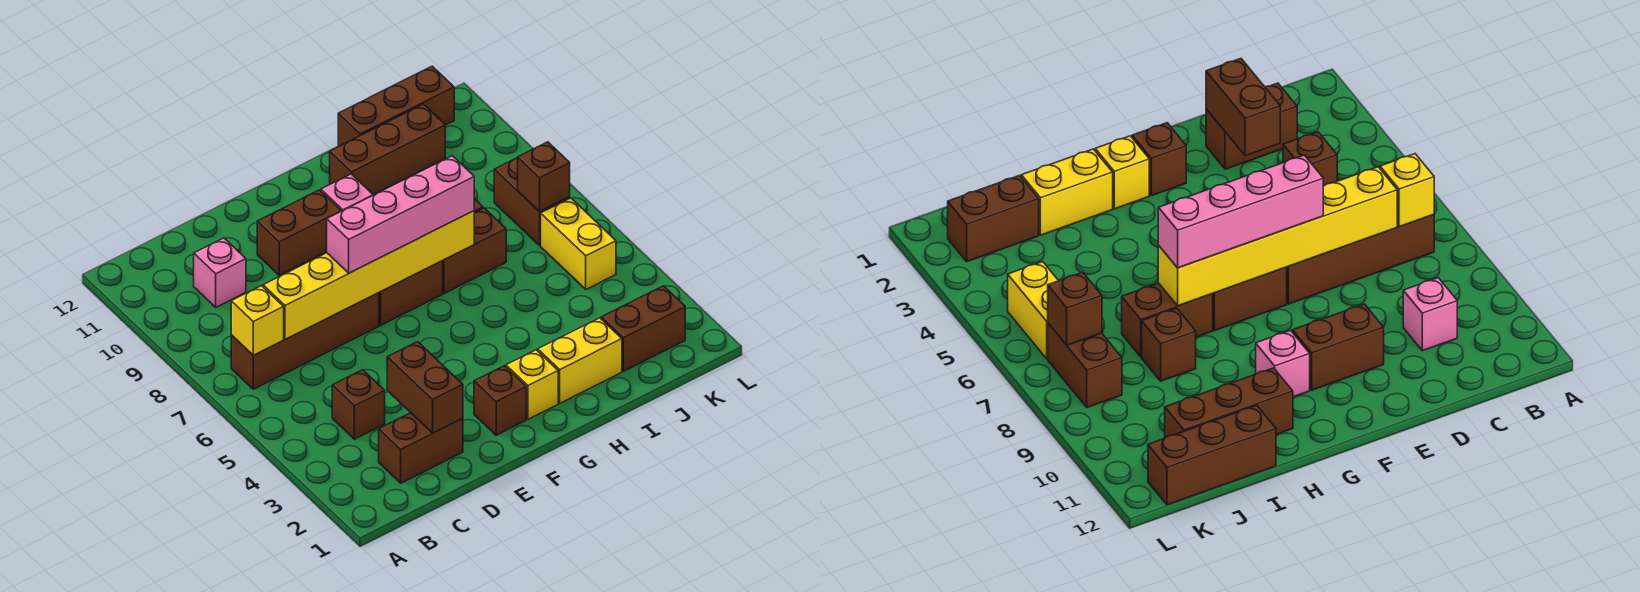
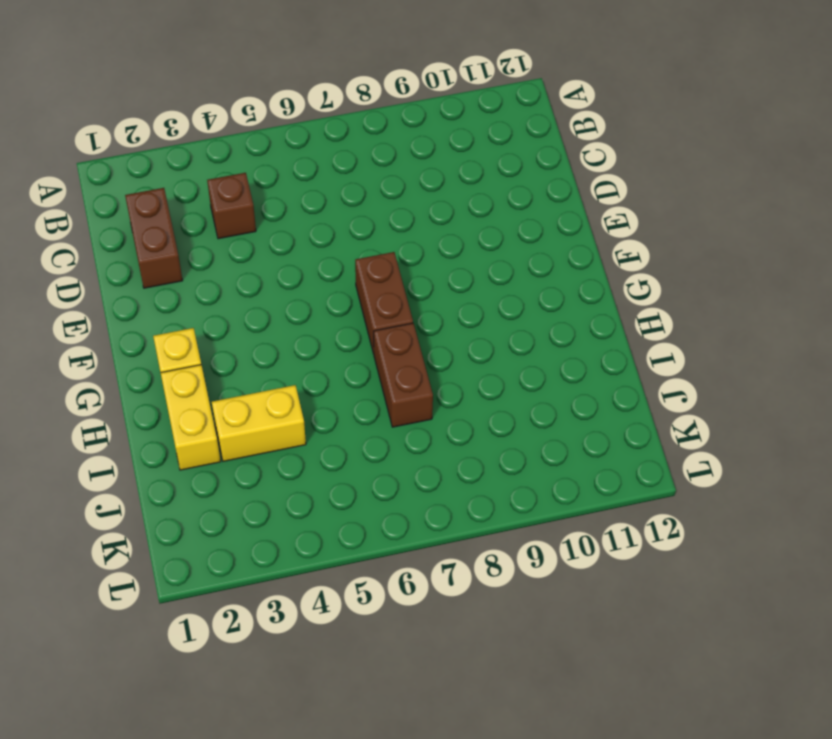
yellow 1x2 brick [212,385,306,461] -> yellow 1x2 brick moved to [541,198,616,289]
none -> brown 1x4 brick [231,293,379,389]
none -> pink 1x1 brick [194,238,246,307]
none -> brown 1x2 brick [257,190,341,275]

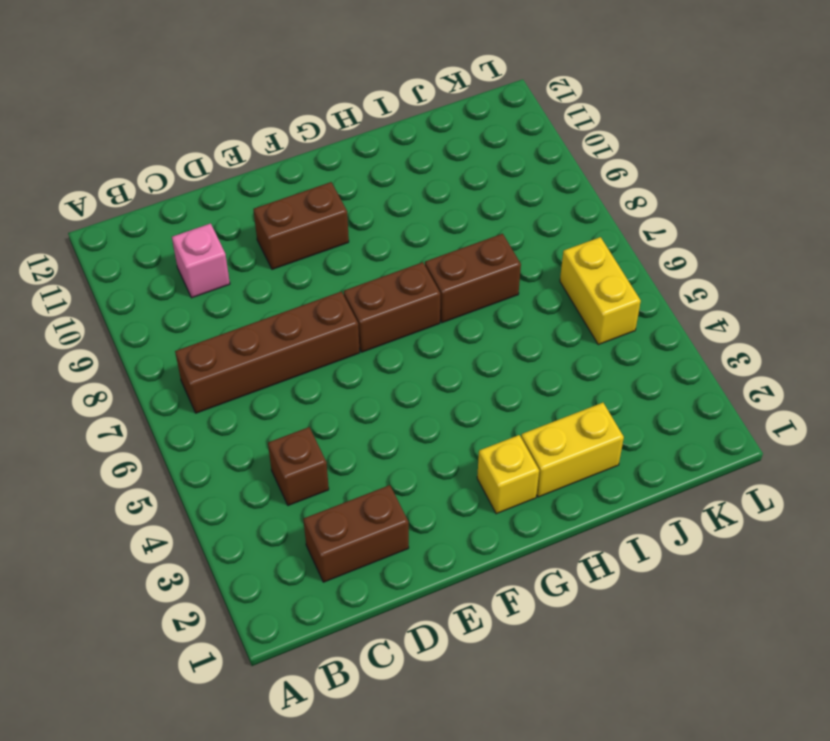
none -> brown 1x1 brick [474,366,526,435]
none -> pink 1x1 brick [321,174,373,211]
none -> brown 1x3 brick [330,104,445,195]

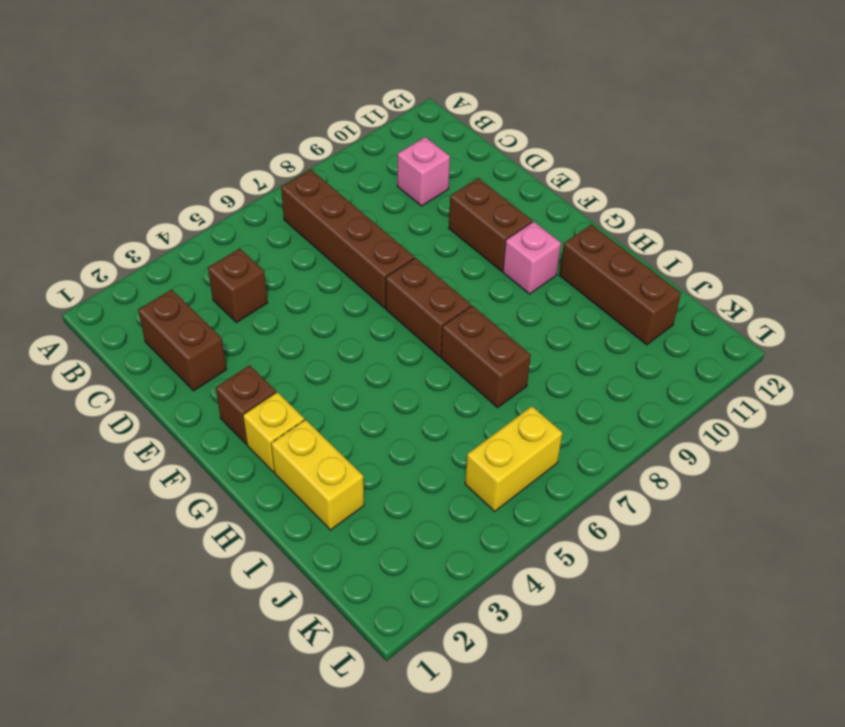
none -> brown 1x1 brick [1142,308,1196,381]
none -> brown 1x3 brick [338,66,454,146]
none -> brown 1x2 brick [601,286,685,371]

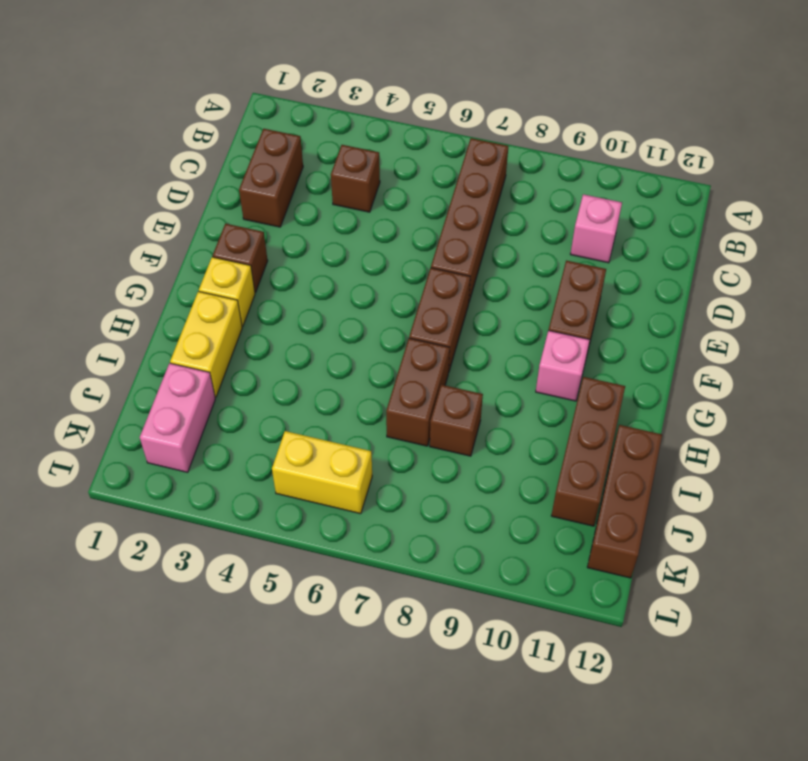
pink 1x2 brick [140,363,215,472] -> brown 1x2 brick [601,286,685,371]
none -> brown 1x2 brick [494,158,570,245]
none -> yellow 1x1 brick [231,286,284,355]
none -> yellow 1x6 brick [263,211,474,339]

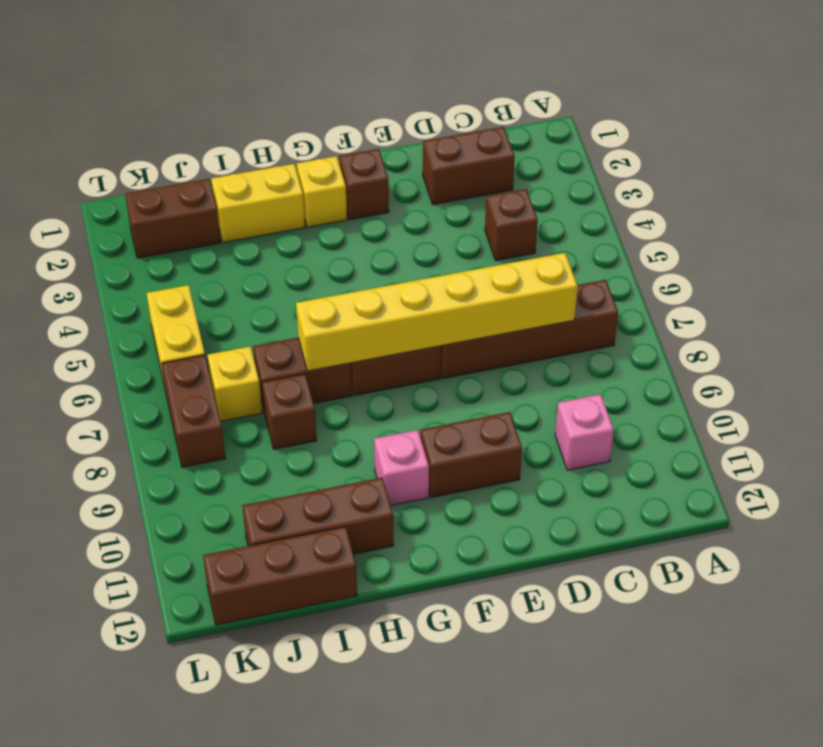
yellow 1x1 brick [208,346,262,421] -> yellow 1x1 brick moved to [231,286,284,355]
none -> brown 1x2 brick [387,342,463,433]
none -> brown 1x1 brick [518,142,570,212]
none -> pink 1x4 brick [327,156,474,273]

